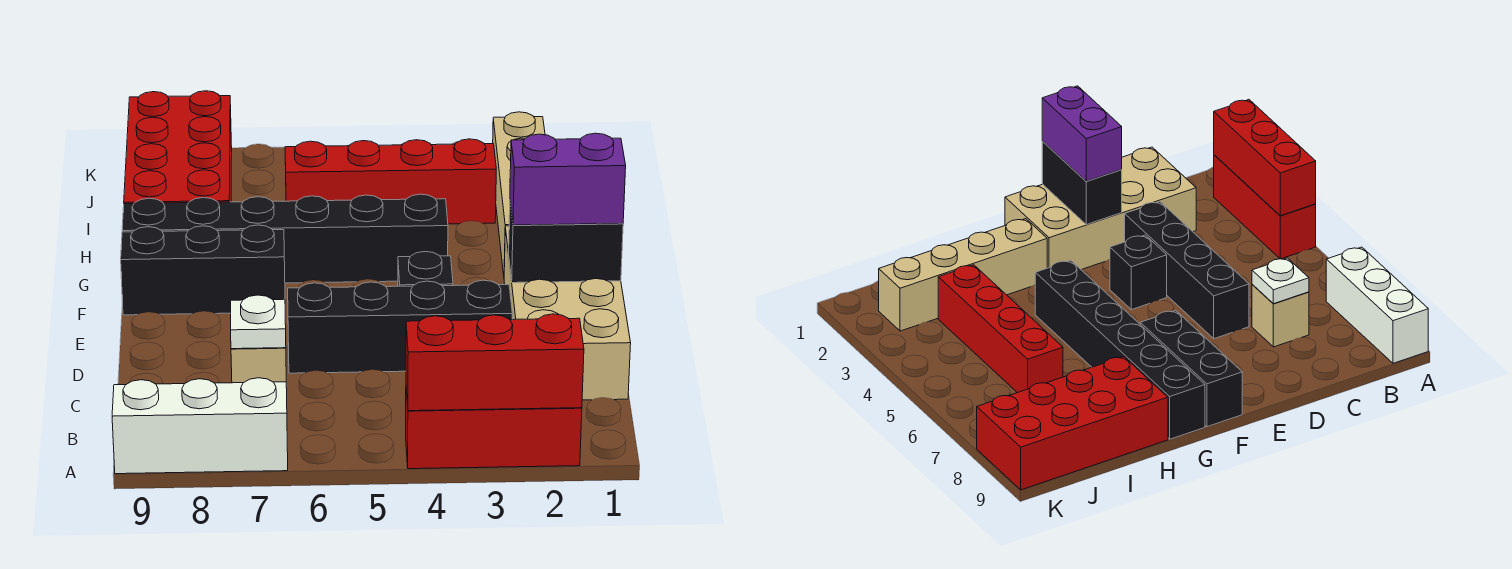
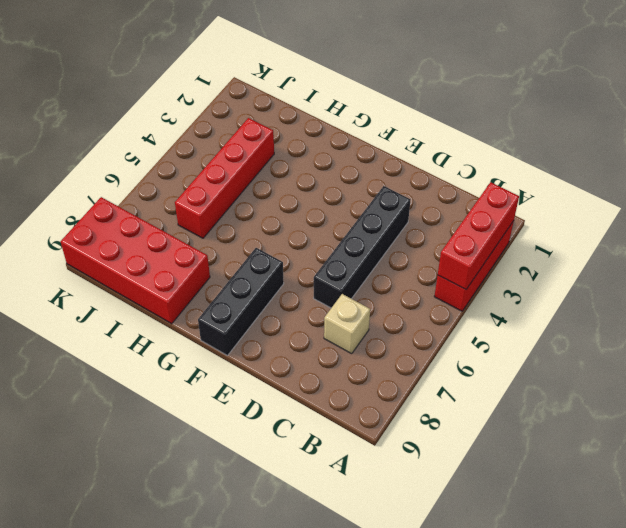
none -> white 1x3 brick [112,378,288,474]
none -> tan 2x4 brick [504,226,631,400]
none -> black 1x1 brick [398,252,453,286]

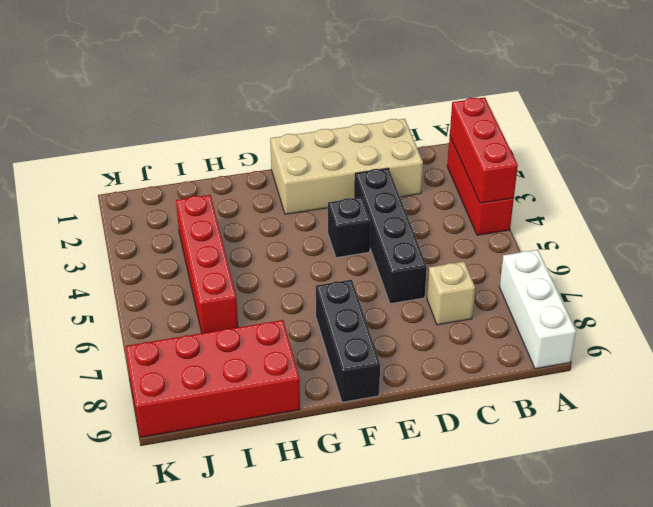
none -> tan 1x4 brick [493,112,545,274]
none -> black 1x6 brick [122,194,448,283]
none -> white 1x1 plate [231,295,286,349]

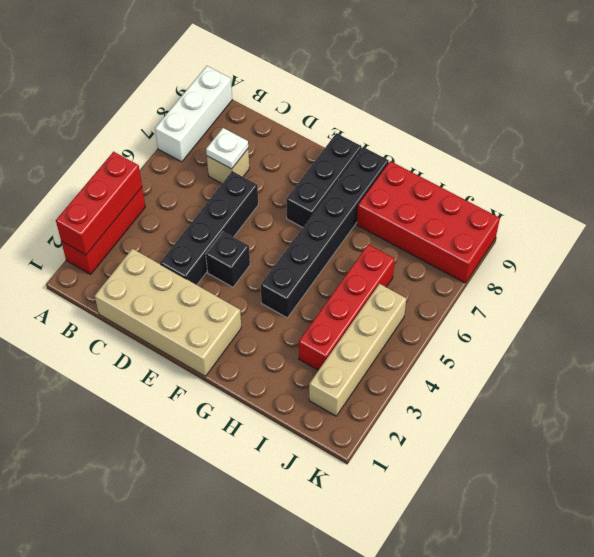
tan 1x4 brick [309,284,406,416] -> tan 1x4 brick turned to [493,112,545,274]
none -> black 1x2 brick [509,203,623,283]
none -> purple 1x2 brick [510,133,626,225]

